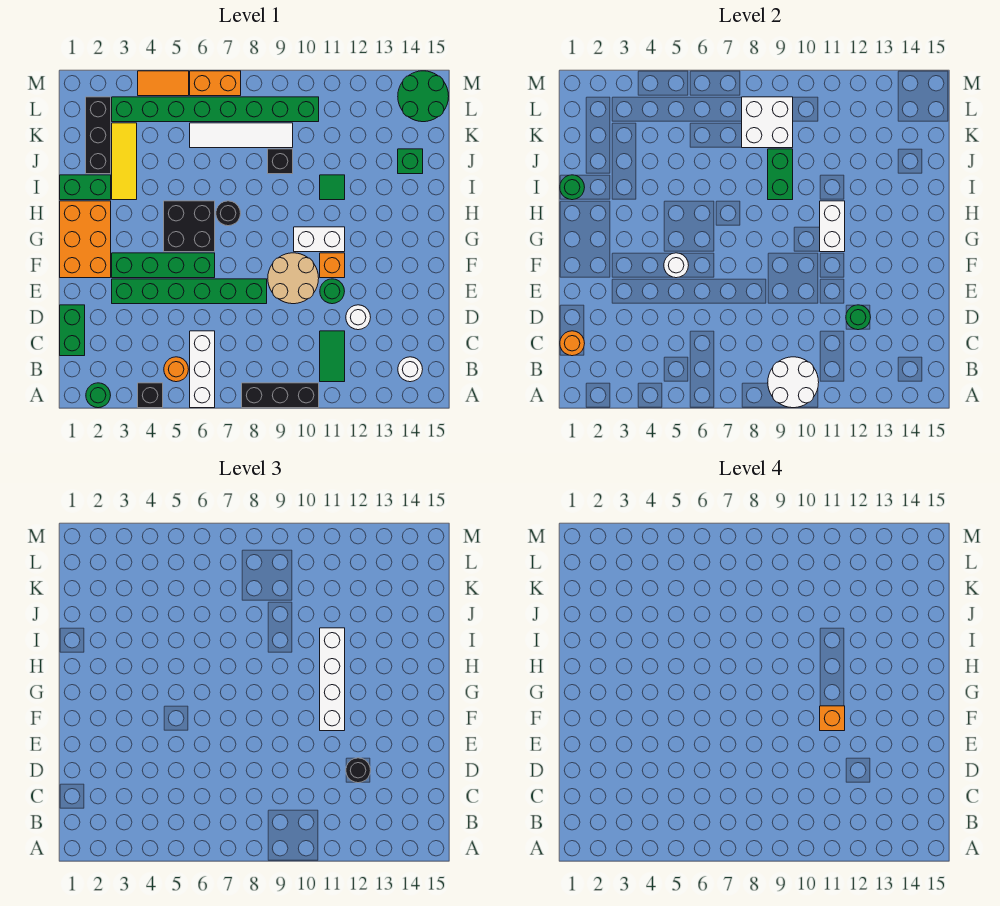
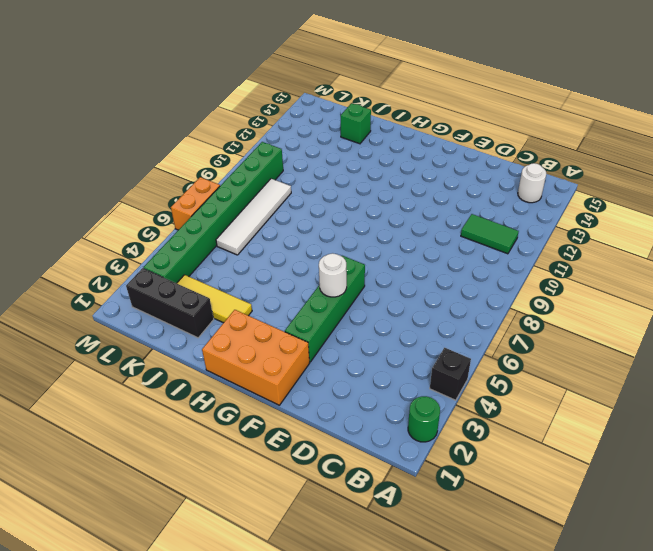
none -> white 1x3 brick [190,331,215,408]
none -> black 1x3 brick [242,383,319,408]
none -> orange 1x1 round brick [164,357,189,382]
none -> green 1x2 brick [60,305,85,356]

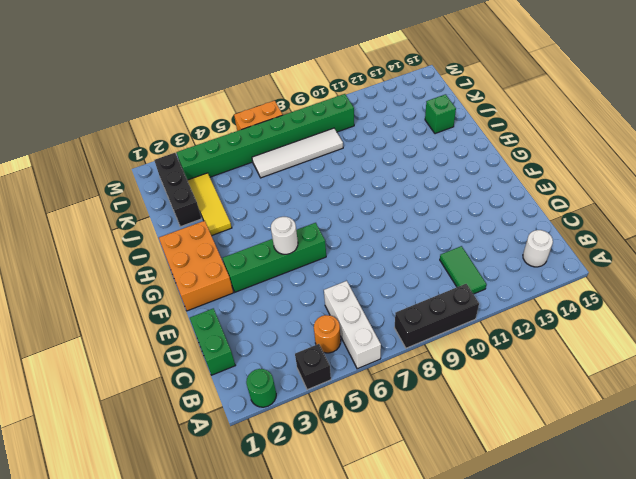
none -> white 1x1 round brick [346,305,371,330]
none -> green 1x6 brick [112,279,267,304]
none -> tan 2x2 round brick [268,253,319,304]
none -> green 1x1 round brick [320,279,345,304]

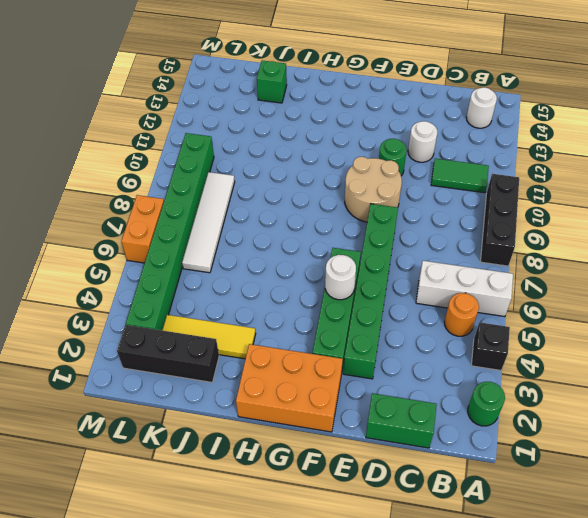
none -> orange 1x1 brick [320,253,345,278]
none -> black 2x2 brick [164,201,215,252]
none -> white 1x2 brick [294,227,345,252]
none -> black 1x1 round brick [216,201,241,226]

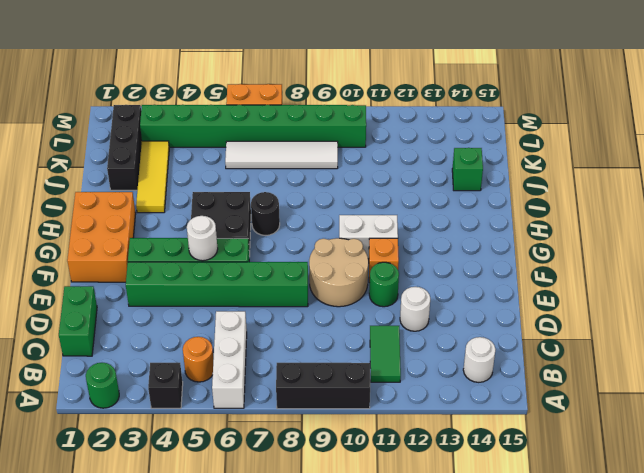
none -> green 1x2 brick [60,175,111,200]
none -> green 1x1 tile [320,175,345,200]
none -> black 1x1 brick [268,149,293,174]
none -> green 2x2 round brick [398,71,449,122]

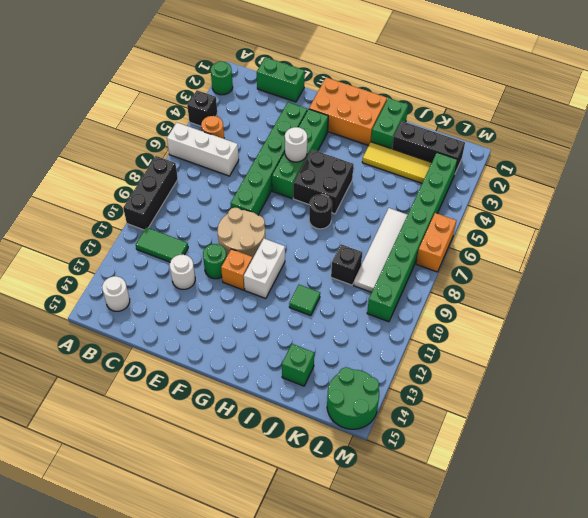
none -> orange 1x2 tile [138,71,189,96]
none -> white 2x2 round brick [768,357,819,408]
none -> orange 1x1 round brick [560,331,585,356]
none -> green 1x1 round brick [846,305,871,330]

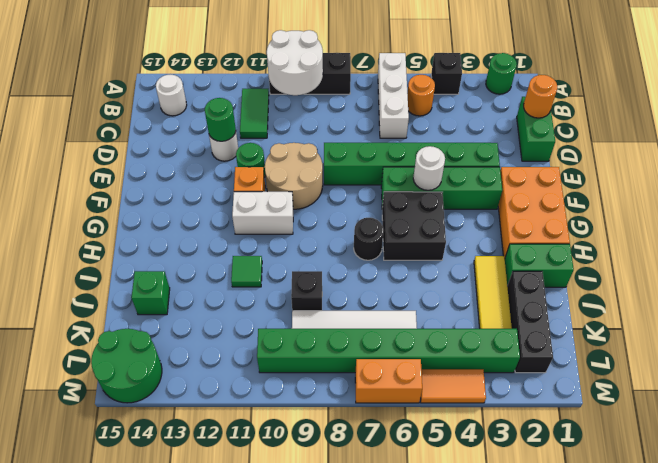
none -> white 1x2 brick [820,201,845,252]
none -> green 1x1 round brick [560,175,585,200]
none -> green 1x2 brick [768,149,793,200]
none -> white 2x2 brick [742,97,793,148]

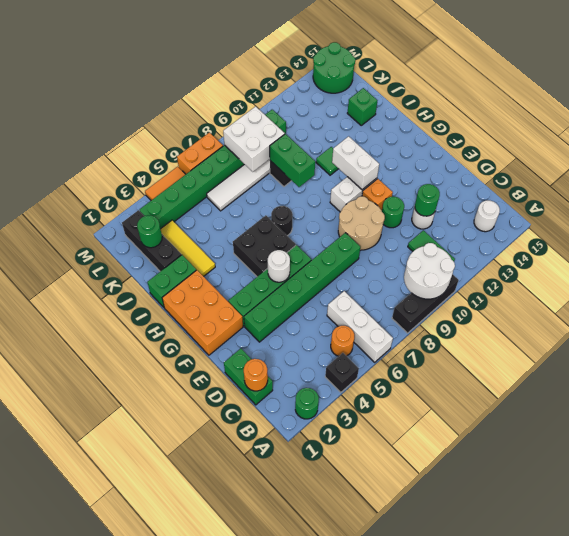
green 1x1 round brick [137,215,162,248] -> green 1x1 round brick moved to [560,175,585,200]
none -> black 1x1 round brick [346,758,371,783]
none -> white 1x4 brick [320,628,345,731]
none -> orange 1x1 brick [820,706,845,731]

